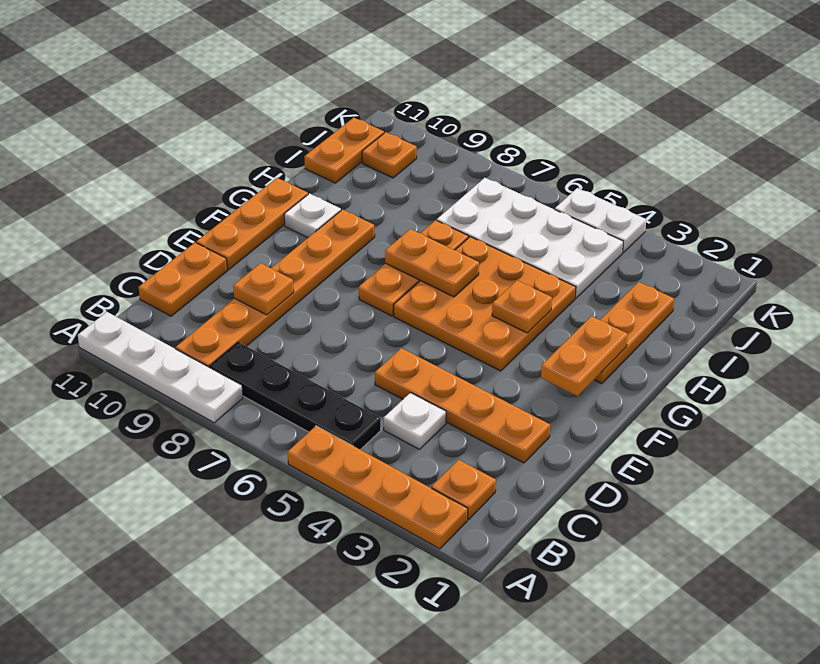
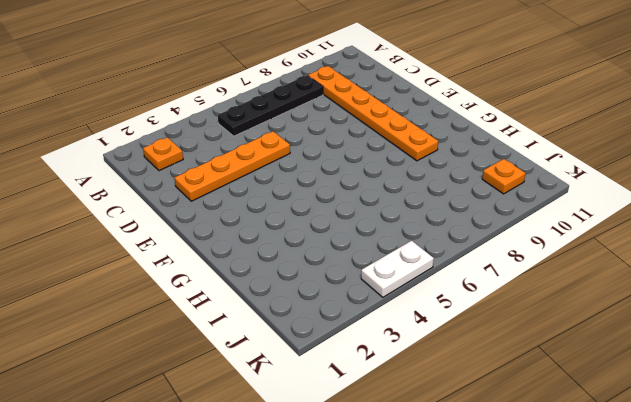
none -> orange 1x4 plate [288,426,468,549]
none -> white 1x4 plate [78,312,243,423]
none -> white 1x1 plate [384,393,446,449]

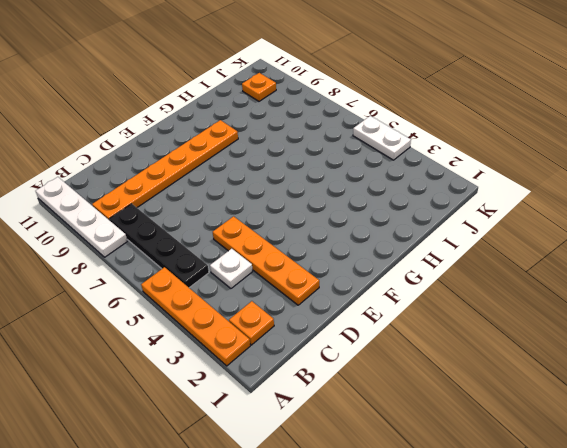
none -> orange 1x2 plate [139,243,227,316]
none -> orange 1x3 plate [196,178,308,270]
none -> orange 3x3 plate [394,237,576,371]

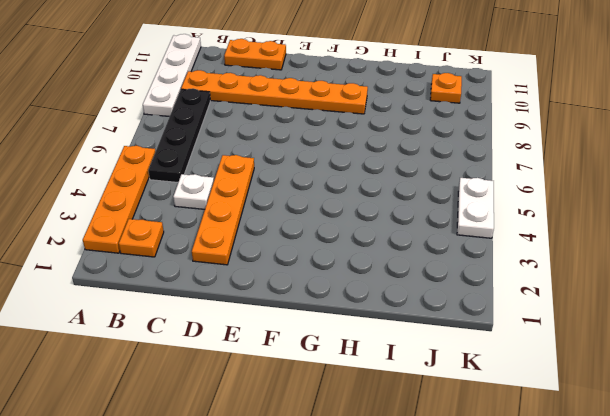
none -> orange 1x3 plate [196,178,308,270]
none -> orange 3x3 plate [394,237,576,371]
none -> orange 1x3 plate [359,220,468,316]

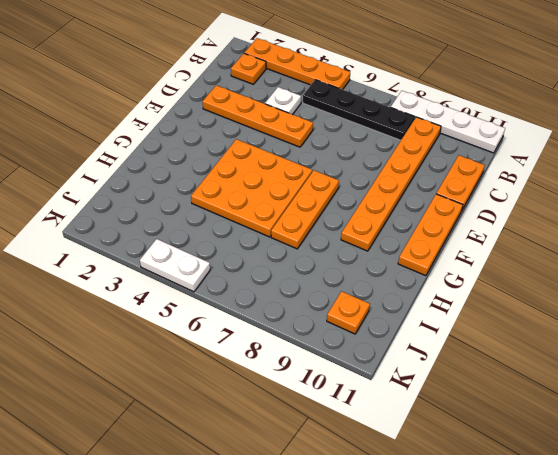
none -> orange 1x3 plate [594,282,674,384]
none -> white 1x1 plate [284,194,341,238]
none -> white 2x4 plate [437,178,623,298]

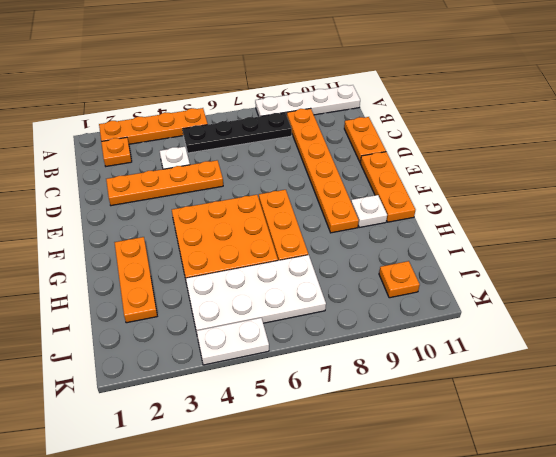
none -> orange 1x2 plate [304,118,384,183]
none -> orange 1x1 plate [233,263,294,315]
none -> orange 1x2 plate [541,316,628,396]

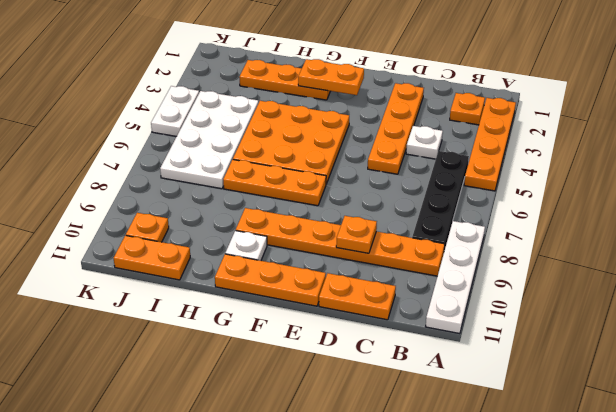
none -> orange 1x1 plate [492,281,552,333]
none -> orange 1x2 plate [385,229,479,297]

